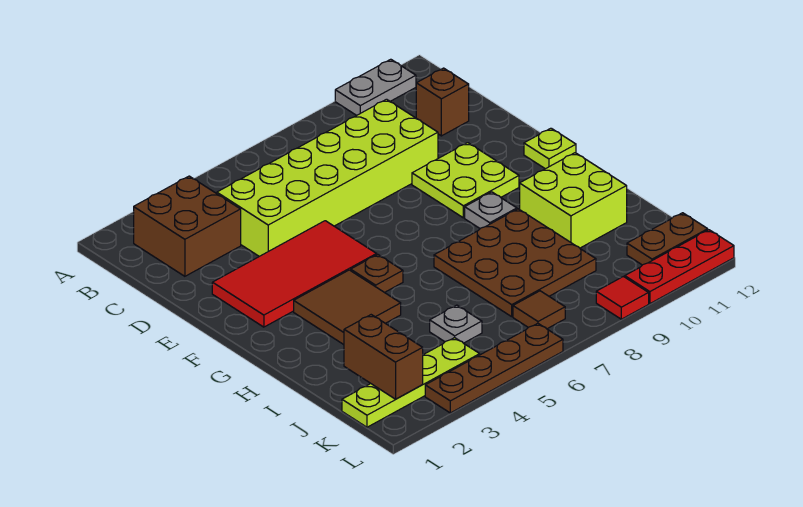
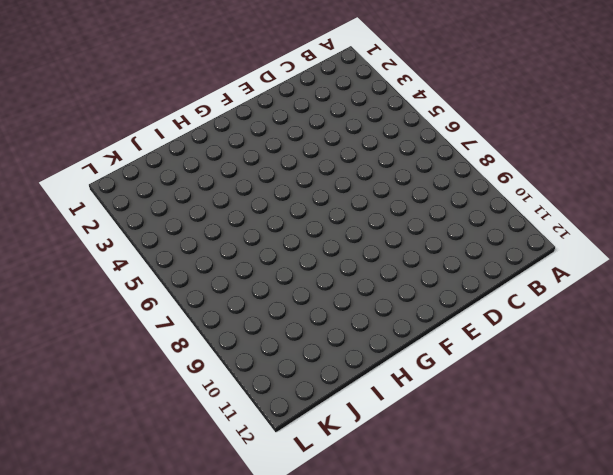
none -> grey 1x2 plate [335,59,416,115]
none -> brown 2x2 brick [134,176,241,276]
none -> lime 2x6 brick [217,99,438,256]

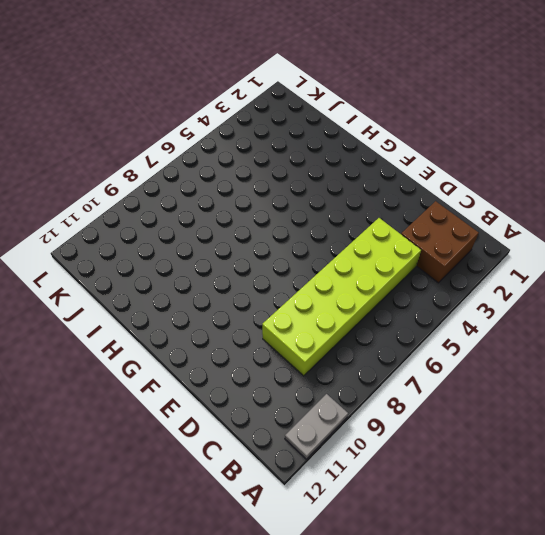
none -> brown 1x1 brick [416,68,469,136]
none -> red 2x4 tile [212,221,377,327]
none -> lime 2x2 plate [412,143,519,218]

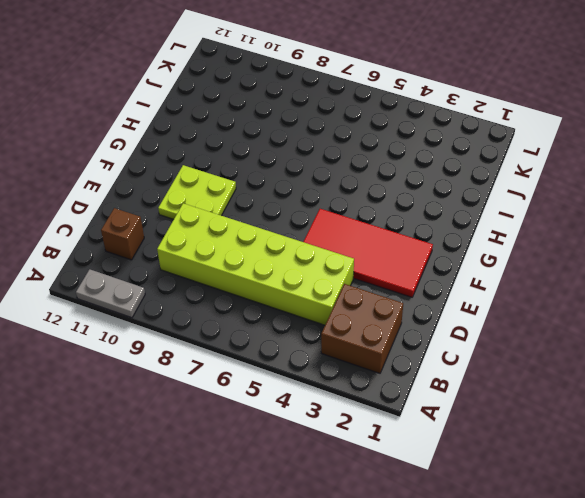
none -> lime 1x1 plate [524,128,576,169]
none -> brown 2x2 tile [294,270,401,345]
none -> brown 1x1 plate [351,254,403,293]

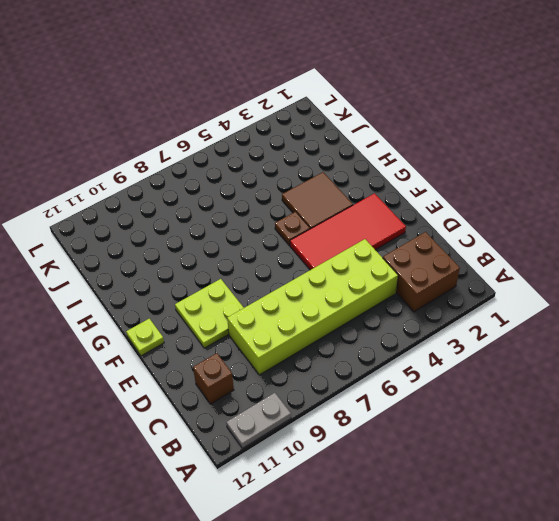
none -> grey 1x1 plate [465,192,517,228]
none -> brown 3x3 plate [434,209,596,317]
none -> lime 2x2 brick [520,153,627,248]

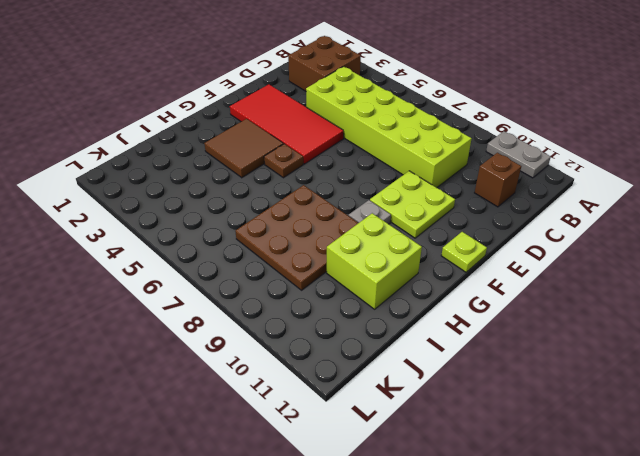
none -> grey 1x1 plate [430,305,482,343]
none -> lime 1x4 plate [342,338,480,427]
none -> brown 1x1 tile [513,291,565,329]

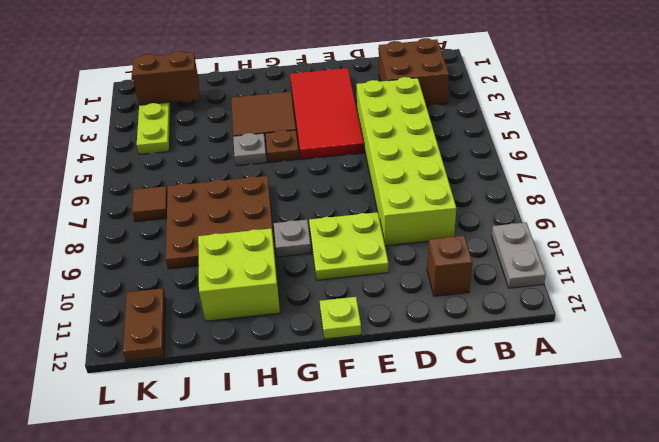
grey 1x1 plate [233,133,267,166] -> grey 1x1 plate moved to [430,305,482,343]
none -> brown 1x4 plate [425,323,563,413]
none -> red 1x1 tile [596,277,649,319]
none -> red 1x3 plate [625,230,734,304]

